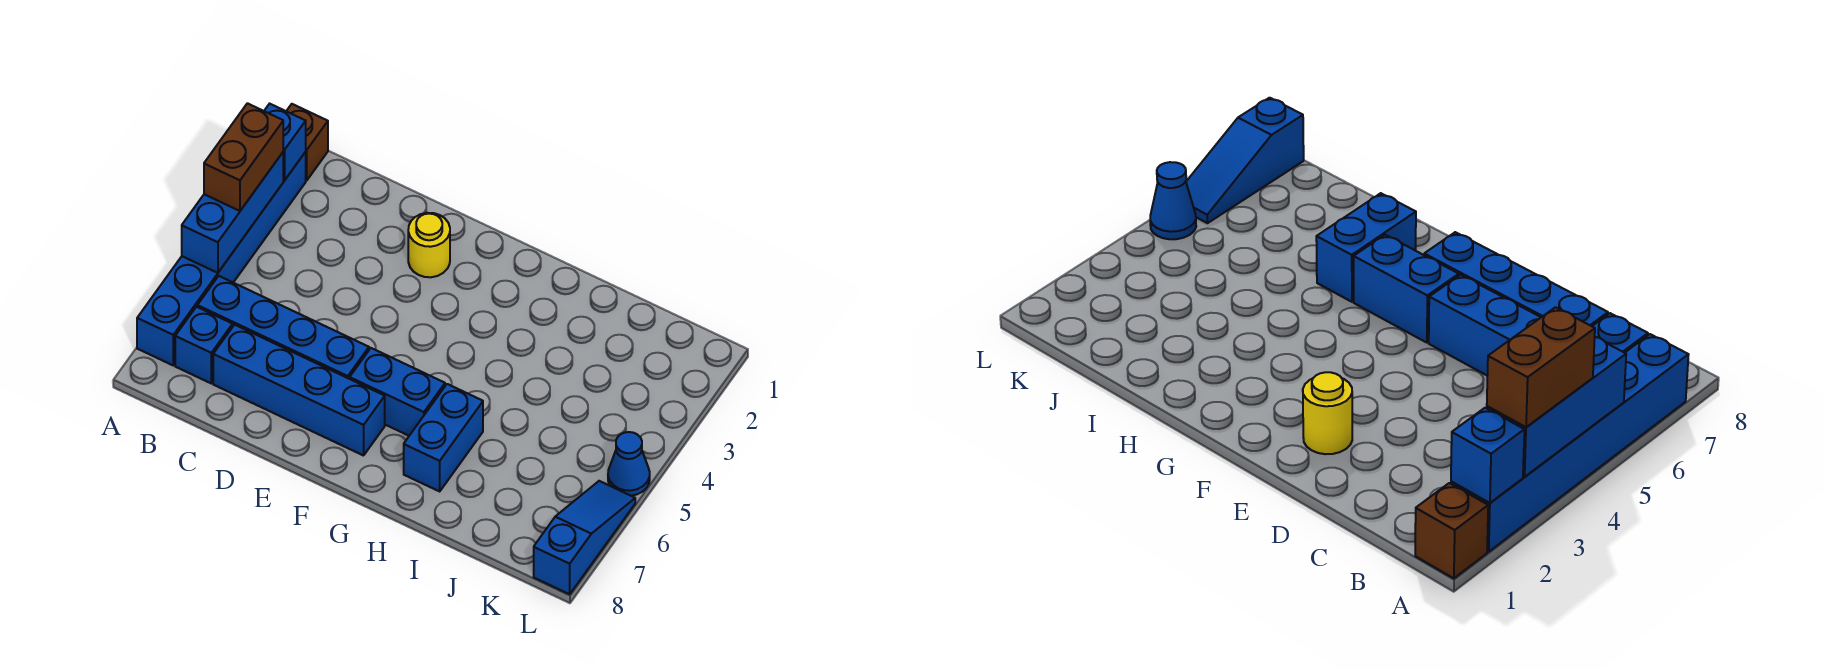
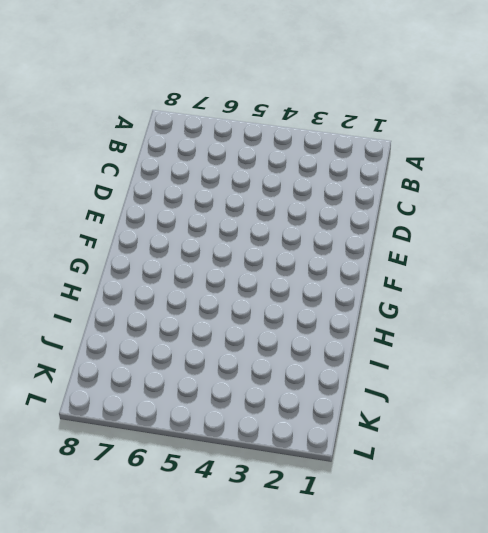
none -> brown 1x1 brick [287,104,328,181]
none -> blue 1x6 brick [137,152,306,365]
none -> blue 1x4 brick [197,276,369,379]

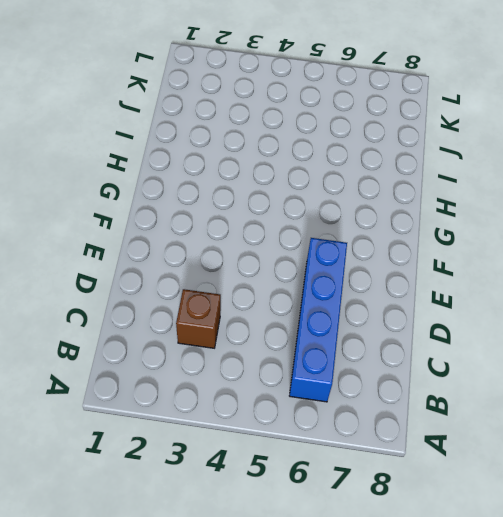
brown 1x1 brick [176,289,221,348] -> brown 1x1 brick moved to [287,104,328,181]
none -> blue 1x6 brick [137,152,306,365]
none -> blue 1x1 brick [175,307,233,383]
none -> blue 1x4 brick [213,325,385,456]

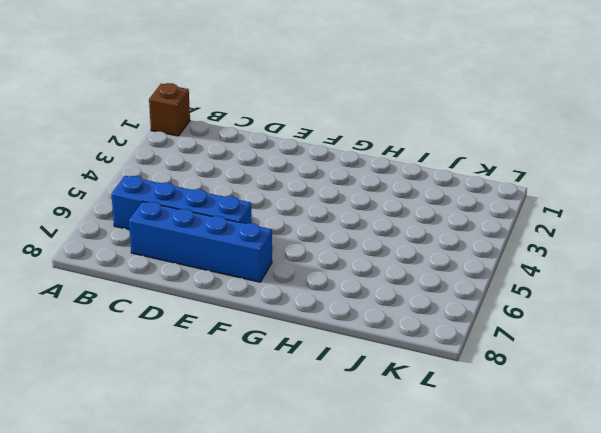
none -> blue 1x6 brick [137,152,306,365]
none -> blue 1x1 brick [175,307,233,383]
none -> yellow 1x1 round brick [408,213,450,277]

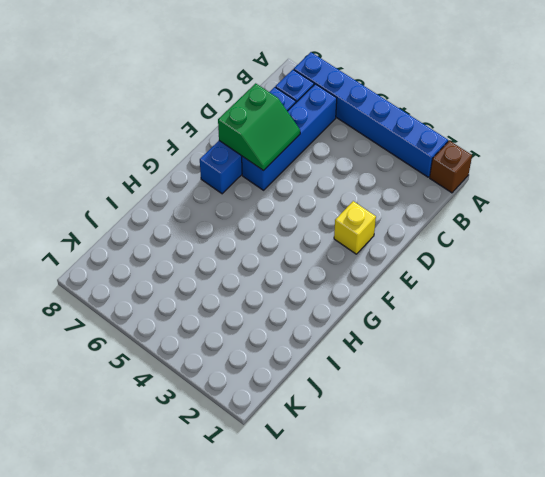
green 2x2 slope [218,83,300,171] -> none
yellow 1x1 brick [334,201,376,254] -> yellow 1x1 round brick [408,213,450,277]
none -> blue 1x2 brick [350,348,445,436]
none -> blue 1x2 brick [404,384,483,491]
none -> blue 1x1 cone [608,432,650,496]

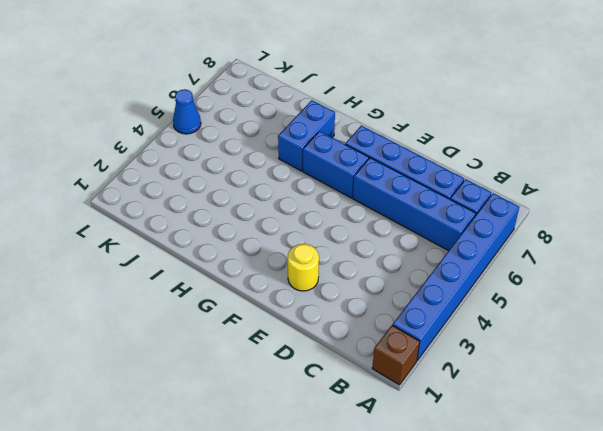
none -> blue 1x3 slope [534,481,635,594]
none -> blue 1x1 brick [264,104,306,180]
none -> blue 1x3 brick [182,153,283,273]

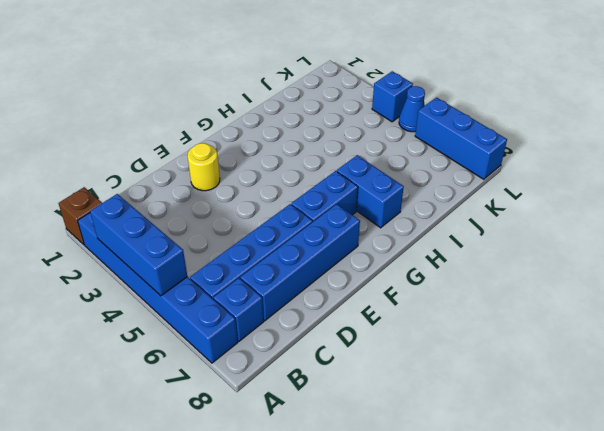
blue 1x1 brick [372,71,413,122] -> blue 1x1 brick moved to [264,104,306,180]
blue 1x3 brick [415,98,507,179] -> blue 1x3 slope [534,481,635,594]
none -> brown 1x2 brick [204,103,283,211]

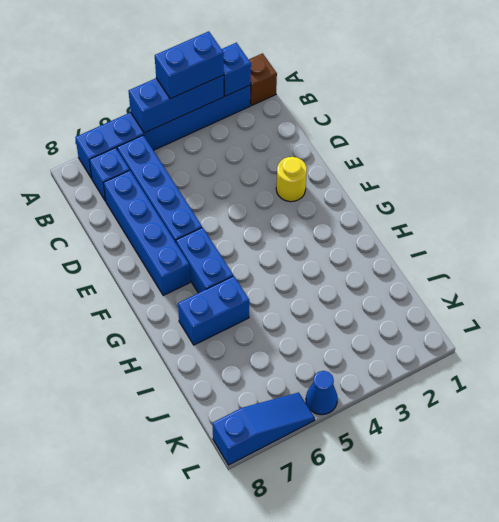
blue 1x2 brick [155,31,224,99] -> brown 1x2 brick [204,103,283,211]

